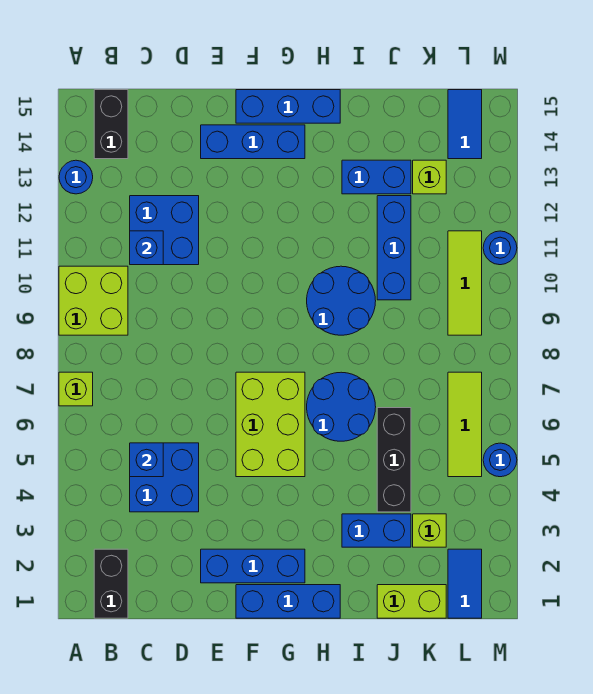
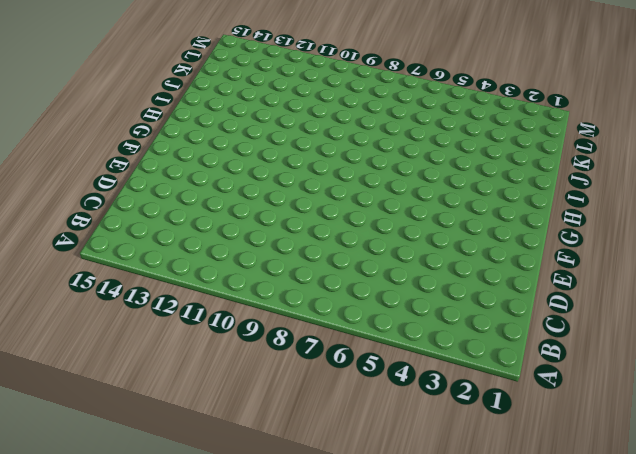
none -> lime 1x1 brick [59,372,93,406]
none -> lime 2x2 brick [59,266,128,335]
none -> blue 1x1 round brick [59,160,93,194]

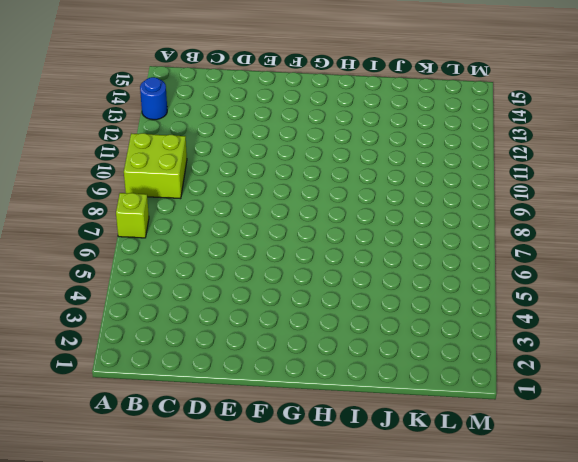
none -> black 1x2 brick [94,549,128,618]
none -> black 1x2 brick [94,90,128,159]
none -> blue 2x2 brick [130,443,199,512]

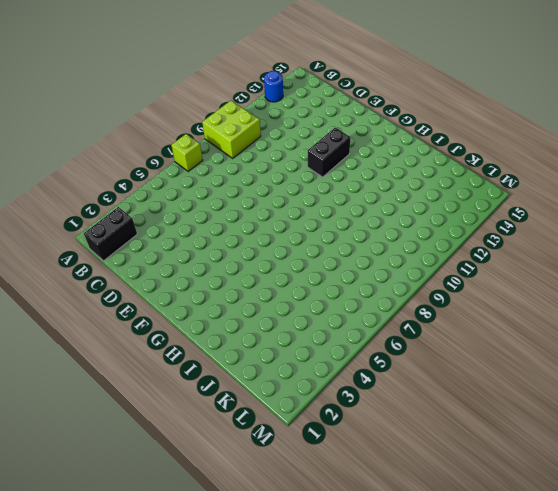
black 1x2 brick [308,128,351,177] -> black 1x2 brick moved to [94,90,128,159]
none -> blue 2x2 brick [130,443,199,512]
none -> blue 2x2 brick [130,196,199,265]
none -> blue 1x3 brick [201,549,305,583]

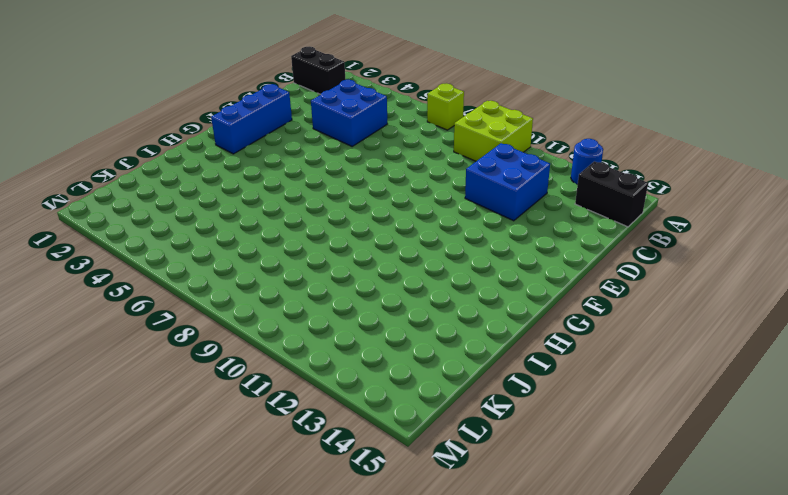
none -> blue 1x3 brick [201,125,305,159]
none -> blue 1x3 brick [236,585,340,618]
none -> lime 2x3 brick [236,372,305,477]

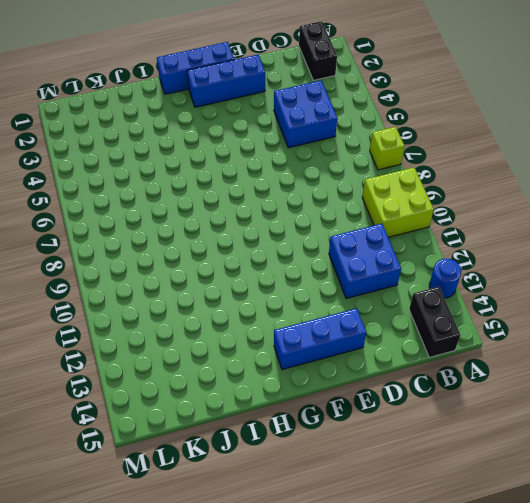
none -> lime 2x3 brick [236,372,305,477]
none -> blue 1x3 brick [236,90,340,123]
none -> blue 2x2 round brick [307,372,376,441]

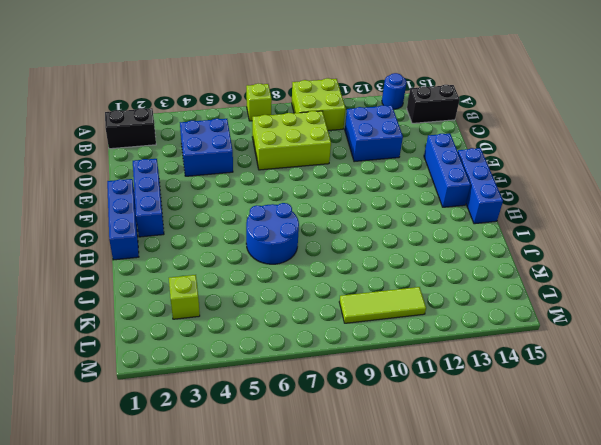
lime 2x3 brick [252,111,331,170] -> lime 2x3 brick moved to [236,372,305,477]
none -> blue 2x2 round brick [307,266,376,335]
none -> blue 1x2 brick [342,514,411,547]
none -> blue 1x2 brick [342,160,411,194]

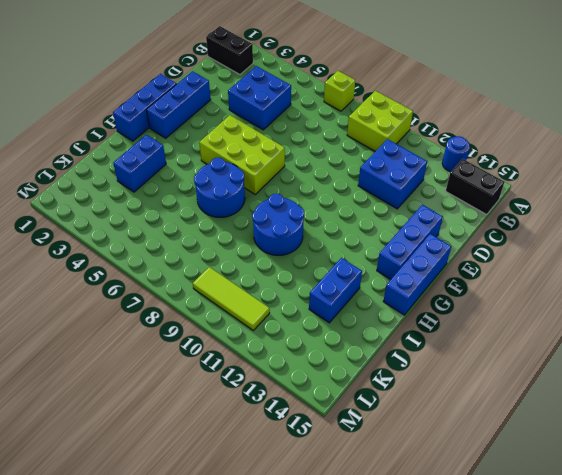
none -> lime 1x2 brick [377,585,446,618]
none -> black 1x3 brick [377,408,411,512]
none -> blue 1x3 brick [377,196,411,300]

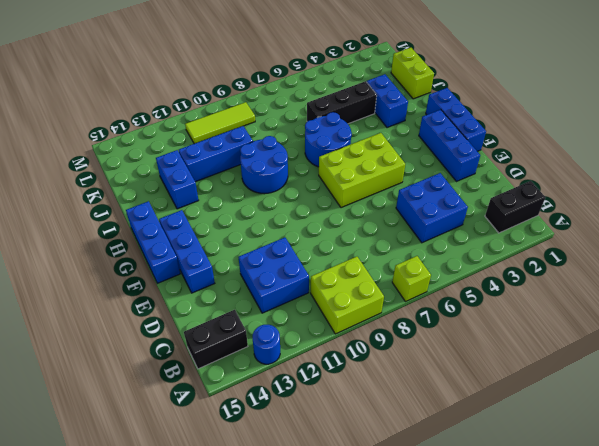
none -> lime 1x1 brick [413,514,446,547]
none -> lime 1x1 brick [413,160,446,194]
none -> blue 1x2 tile [448,549,482,618]

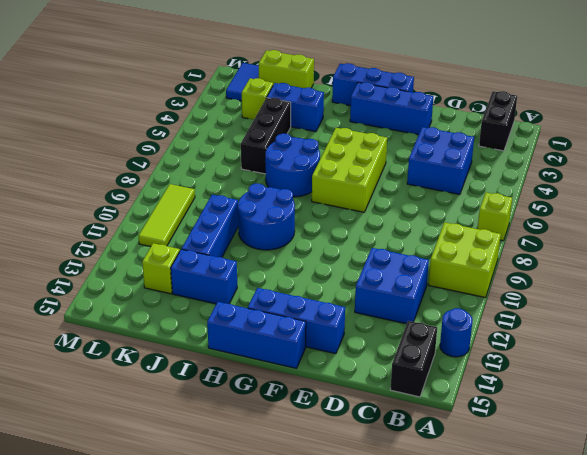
none -> lime 1x3 tile [448,372,482,477]
none -> blue 1x2 tile [448,90,482,159]
none -> blue 1x1 round brick [483,443,517,477]

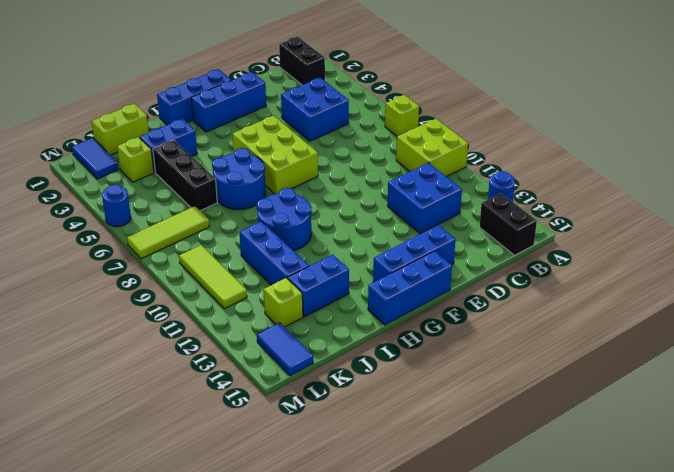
lime 1x3 tile [127,206,209,259] -> lime 1x3 tile turned to [448,372,482,477]
none -> blue 1x1 round brick [483,231,517,265]
none -> blue 1x1 brick [130,443,163,477]
none -> blue 1x1 brick [130,231,163,265]

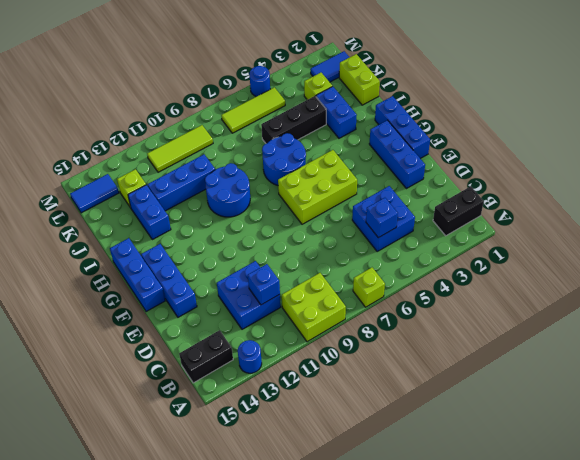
none -> blue 1x1 round brick [483,231,517,265]

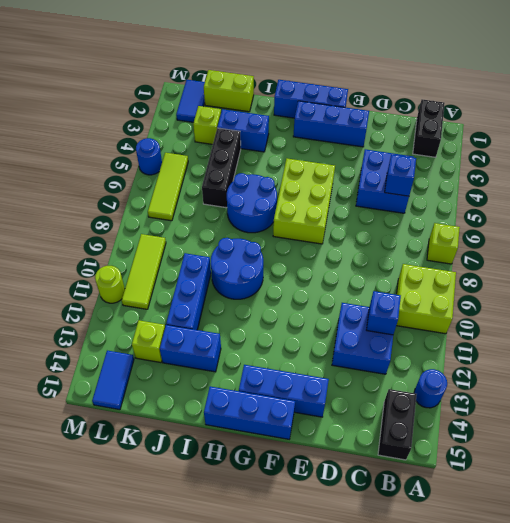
lime 1x1 round brick [95,266,125,303] -> blue 1x1 round brick [483,231,517,265]

